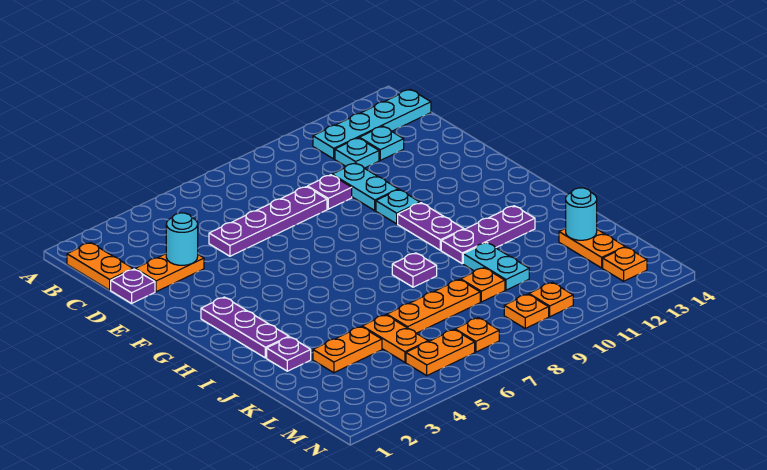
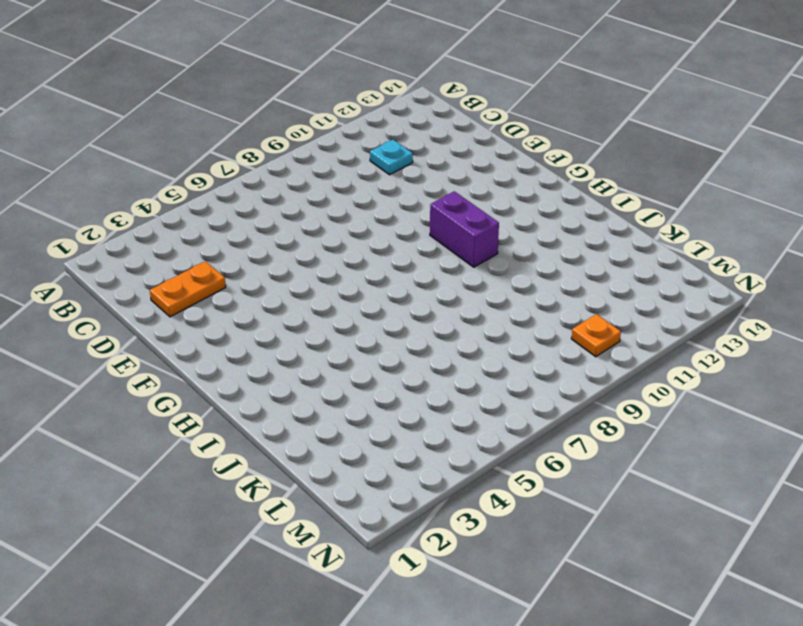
purple 1x2 brick [430,191,499,267] -> purple 1x2 plate [398,203,464,250]
none -> orange 1x2 plate [67,243,133,290]
none -> cyan 1x4 plate [313,89,431,159]
none -> cyan 1x1 plate [359,126,404,160]

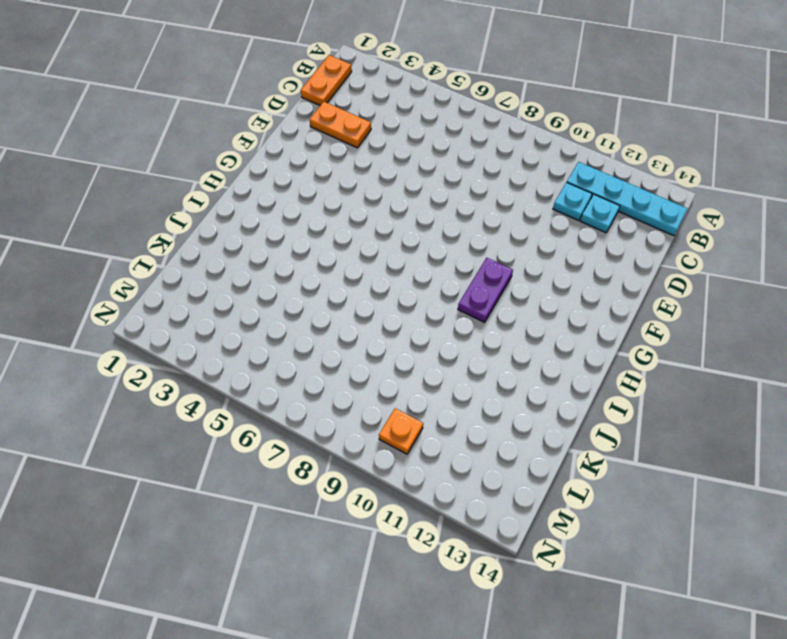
none -> purple 1x1 plate [111,269,155,303]
none -> purple 1x4 plate [209,187,327,256]
none -> purple 1x1 plate [308,175,352,209]

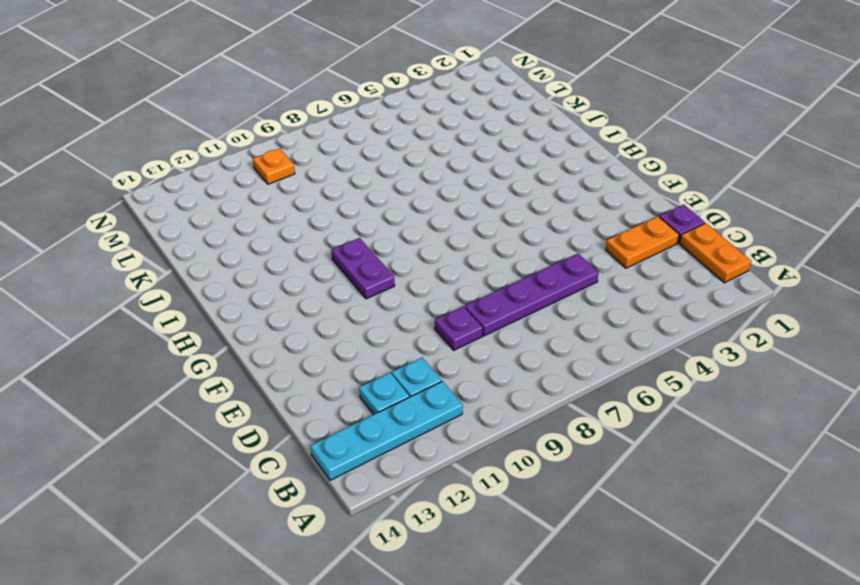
none -> cyan 1x2 plate [332,163,398,210]
none -> cyan 1x1 plate [376,190,420,224]
none -> purple 1x3 plate [201,297,289,358]

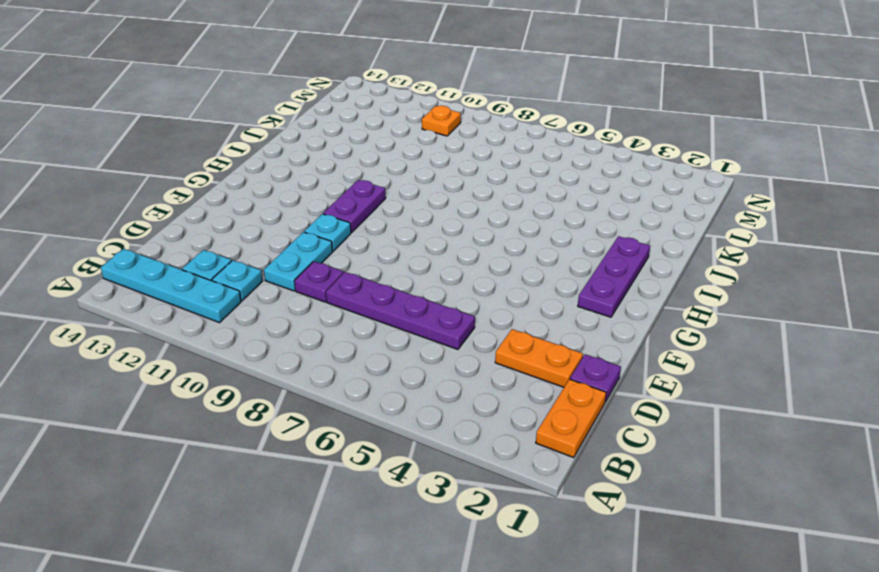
none -> purple 1x1 plate [392,253,437,287]
none -> purple 1x3 plate [441,206,535,264]
none -> purple 1x1 plate [267,337,311,371]

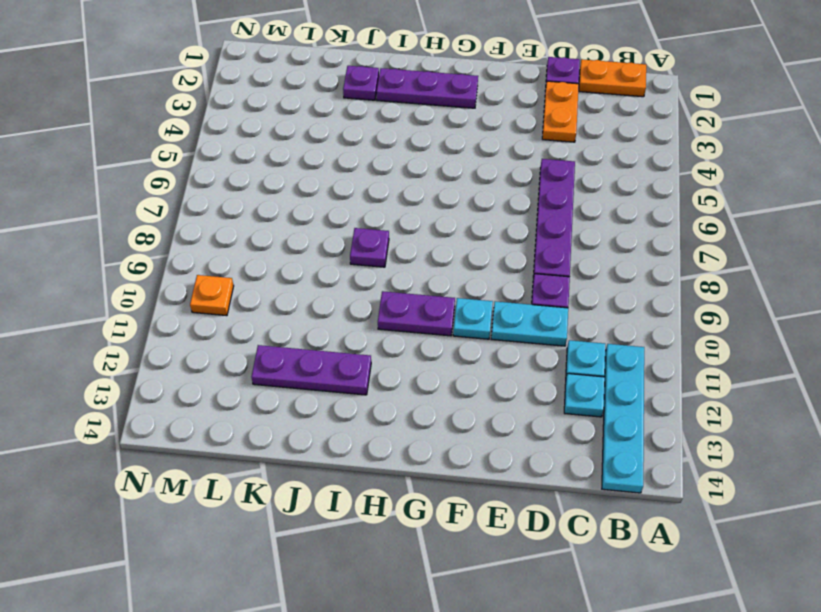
purple 1x3 plate [251,345,371,395] -> purple 1x3 plate turned to [441,206,535,264]
none -> cyan 1x2 plate [463,243,529,290]
none -> orange 1x2 plate [313,327,382,373]
none -> orange 1x2 plate [362,315,428,362]

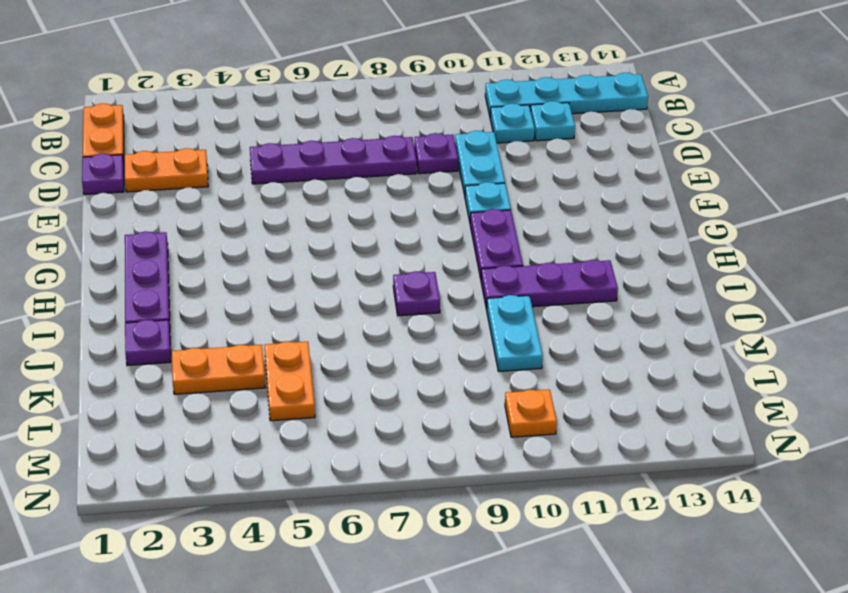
none -> orange 1x3 plate [387,279,480,333]
none -> orange 1x1 plate [461,268,505,302]
none -> orange 1x2 plate [559,228,625,268]

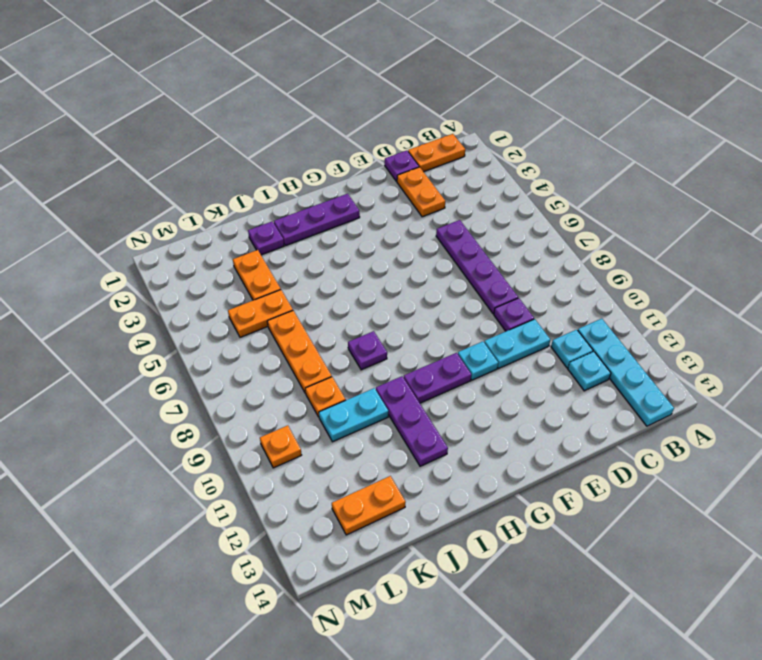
none -> orange 1x2 plate [406,330,475,375]
none -> orange 1x1 plate [455,318,499,352]
none -> orange 1x1 plate [504,294,549,328]

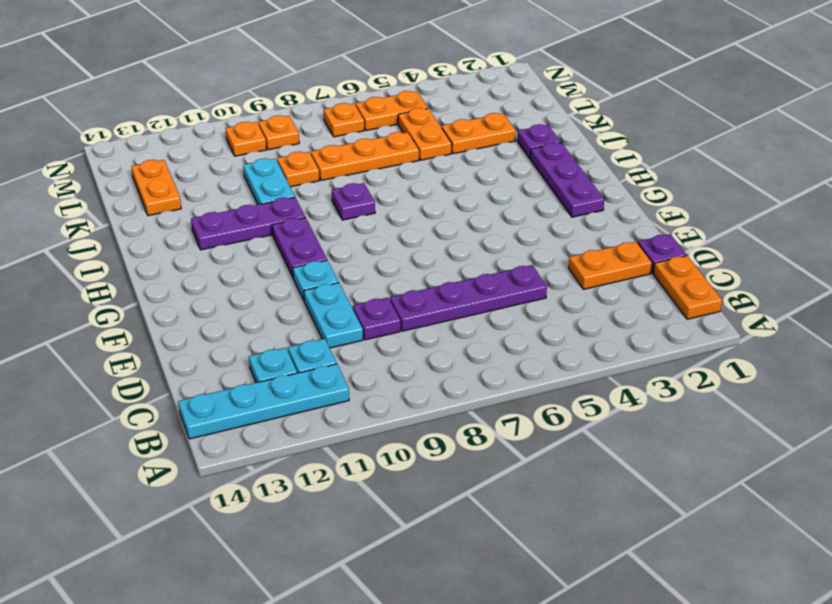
none -> orange 1x1 plate [603,247,647,281]
none -> cyan 1x1 round brick [166,213,198,265]
none -> cyan 1x1 round brick [566,188,597,240]

